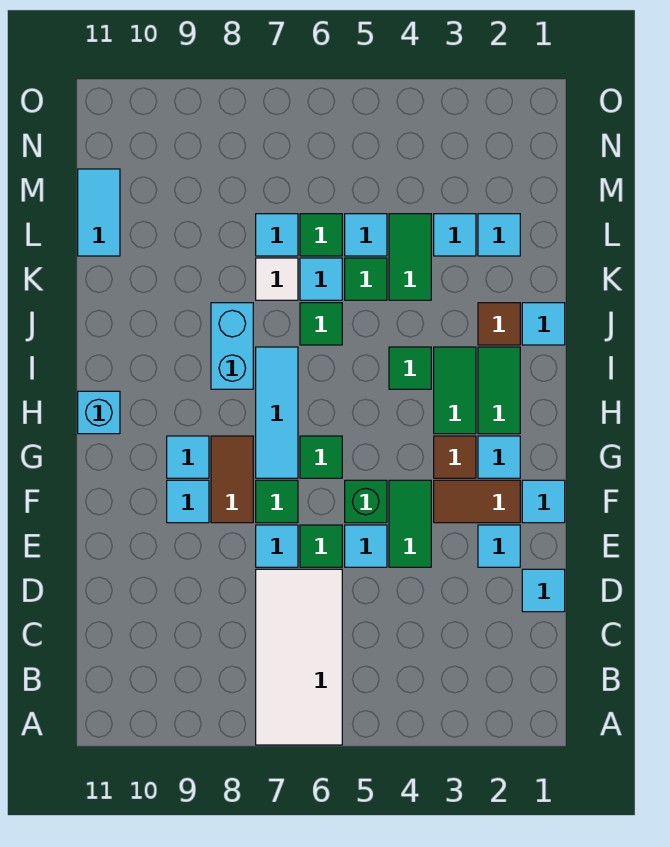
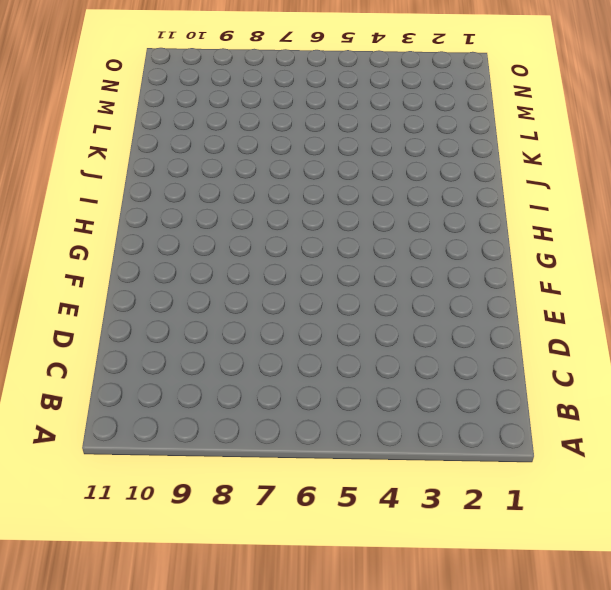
none -> white 2x4 tile [256,569,342,745]
none -> cyan 1x1 tile [522,569,565,612]
none -> cyan 1x1 tile [478,525,520,567]
none -> green 1x2 tile [389,480,431,567]

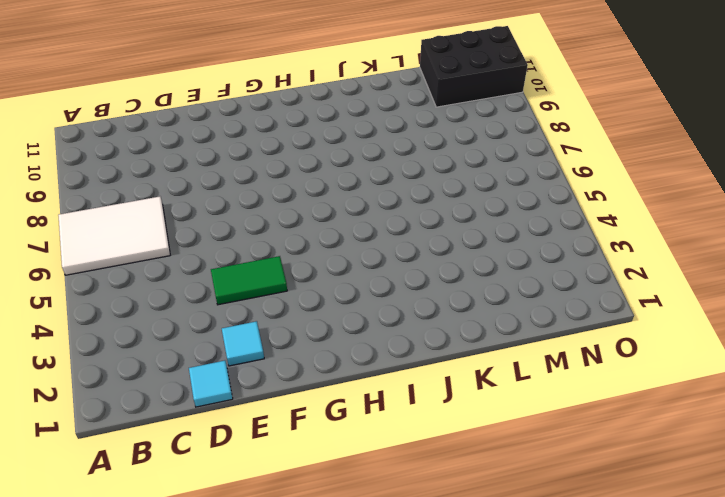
white 2x3 tile [58,196,170,275] -> white 2x4 tile [256,569,342,745]
black 2x3 brick [420,26,528,107] -> cyan 1x2 tile [78,169,120,256]
none -> cyan 1x1 tile [345,525,387,567]
none -> green 1x1 tile [300,525,342,567]
none -> cyan 1x1 tile [256,525,298,567]
none -> cyan 1x1 tile [522,480,565,523]

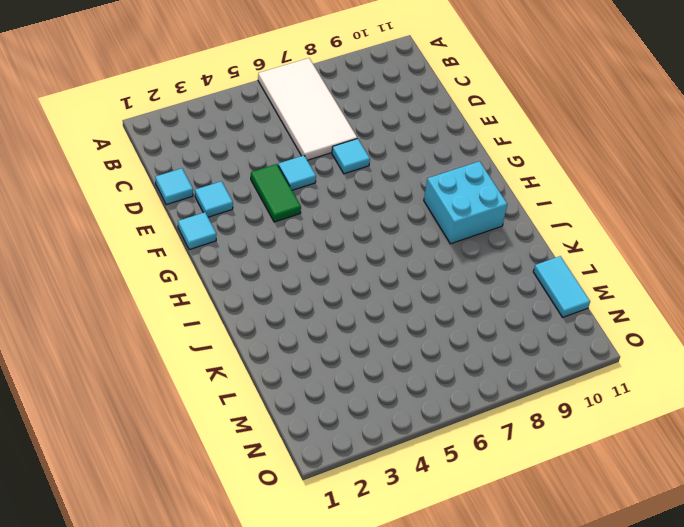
cyan 2x2 brick [424,161,507,244] -> none
none -> green 1x1 tile [300,525,342,567]
none -> brown 1x2 tile [434,480,520,523]
none -> green 1x1 brick [345,480,387,523]
none -> green 1x1 tile [256,480,298,523]

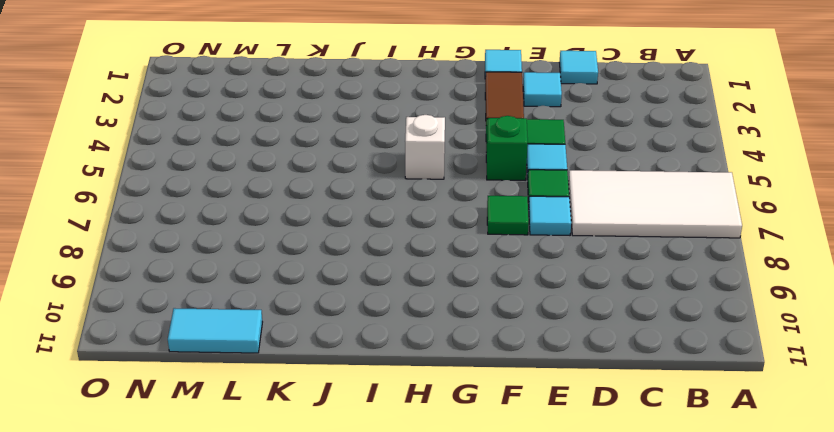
white 1x1 brick [405,115,445,179] -> none
none -> brown 1x2 tile [211,436,253,523]
none -> cyan 1x1 tile [167,480,209,523]
none -> cyan 1x1 tile [478,436,520,478]
none -> brown 1x1 tile [434,436,476,478]

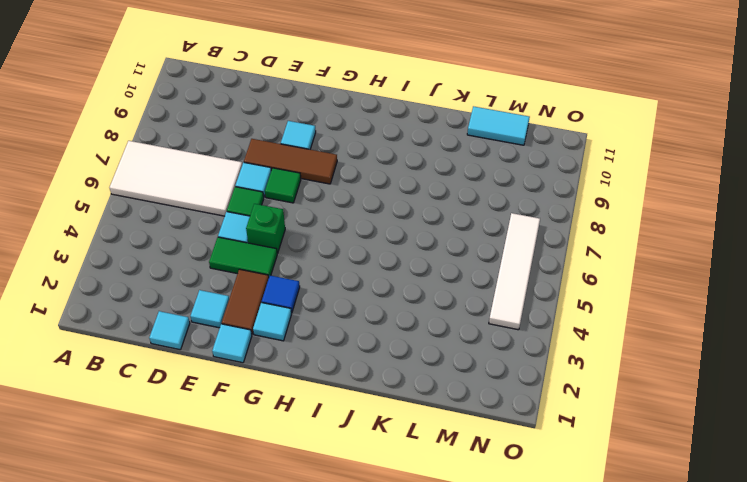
brown 1x3 tile [244,139,337,184] -> brown 1x2 tile [211,436,253,523]
blue 1x1 tile [262,276,300,313] -> brown 1x1 tile [434,436,476,478]
white 1x4 tile [489,213,540,330] -> none
none -> green 1x1 tile [300,436,342,478]
none -> cyan 1x3 tile [256,347,298,478]
none -> cyan 1x1 tile [167,436,209,478]
none -> green 1x2 tile [478,347,520,434]

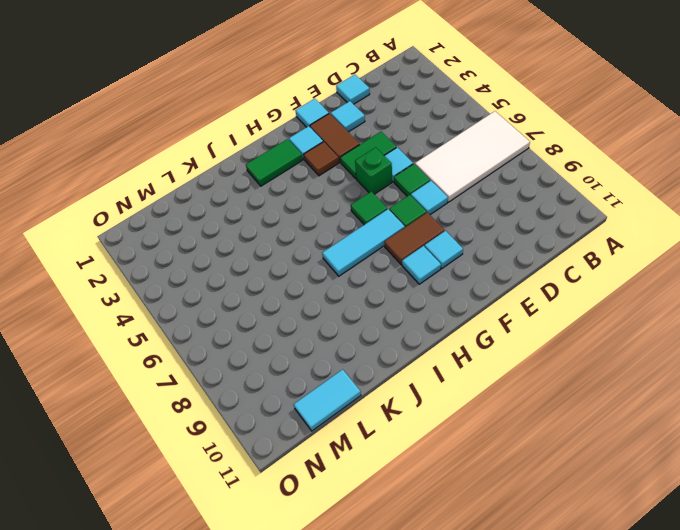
none -> green 1x2 tile [434,347,476,434]
none -> cyan 1x1 brick [78,391,120,434]
none -> green 1x1 tile [389,347,431,389]
none -> cyan 1x2 brick [211,303,253,389]

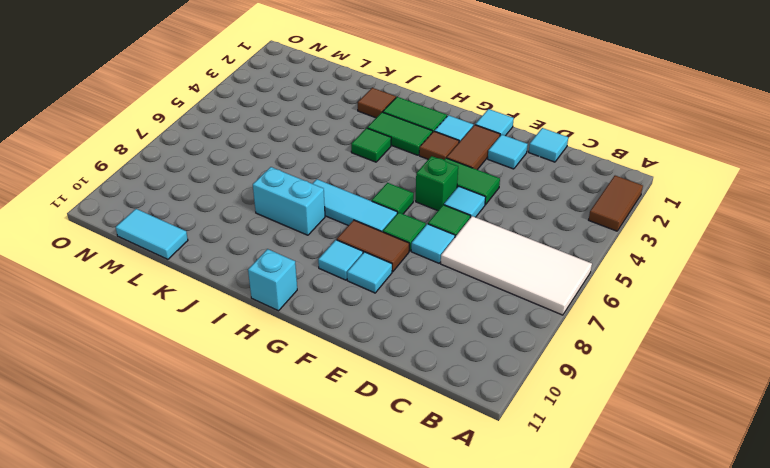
brown 1x2 tile [589,176,643,231] -> none
none -> cyan 1x1 tile [522,303,565,345]
none -> green 1x1 tile [300,303,342,345]
none -> green 1x2 tile [389,214,431,300]
none -> green 1x1 tile [345,258,387,300]

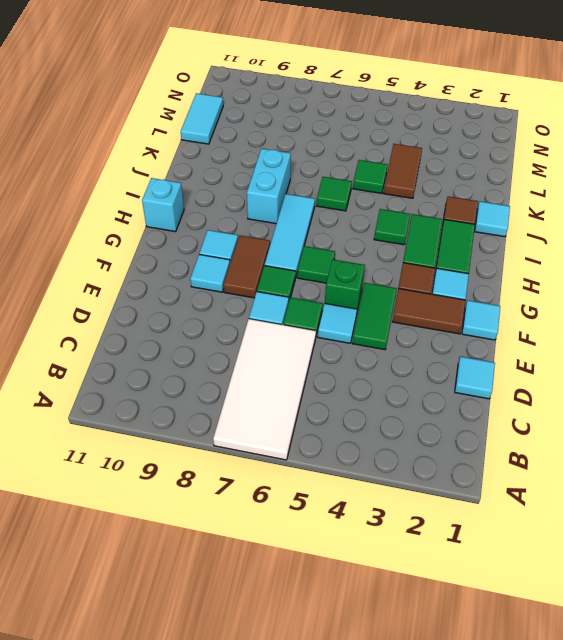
brown 1x2 tile [384,144,422,198] -> green 1x2 tile [389,214,431,300]
none -> cyan 1x1 tile [478,525,520,567]
none -> cyan 1x1 tile [300,258,342,300]
none -> white 1x1 tile [256,258,298,300]
none -> cyan 1x1 tile [478,214,520,256]

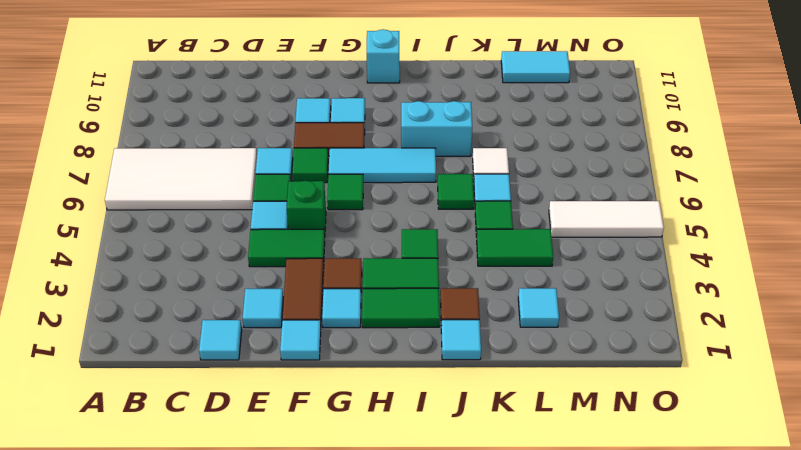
white 1x3 tile [549,201,664,237] -> none
none -> cyan 1x1 tile [434,214,476,256]
none -> cyan 1x1 tile [345,214,387,256]
none -> green 1x1 tile [300,214,342,256]
none -> cyan 1x1 tile [256,214,298,256]

